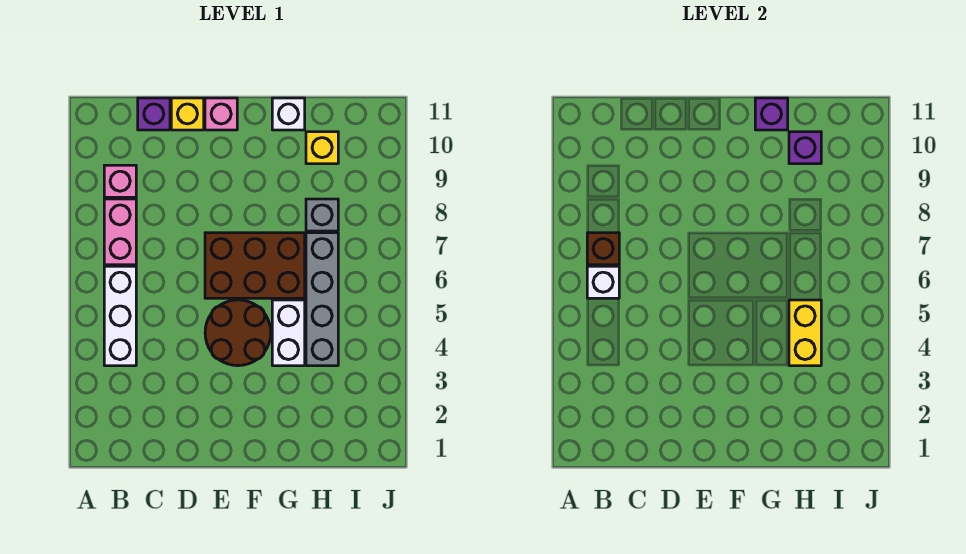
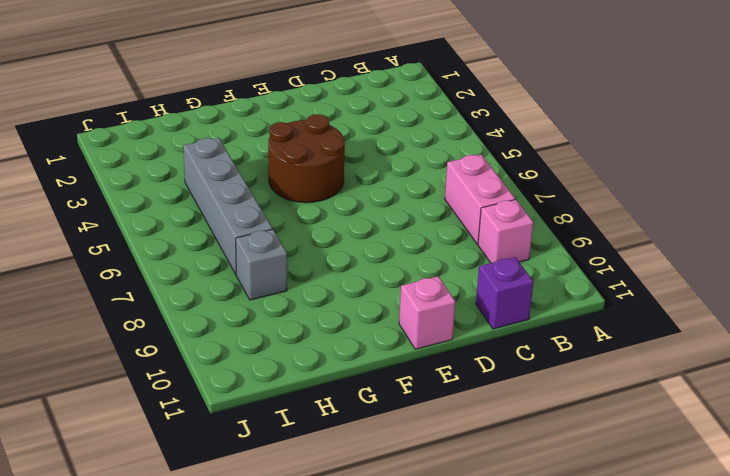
none -> white 1x3 brick [104,266,136,366]
none -> yellow 1x1 brick [171,98,204,130]
none -> brown 2x3 brick [205,233,305,298]

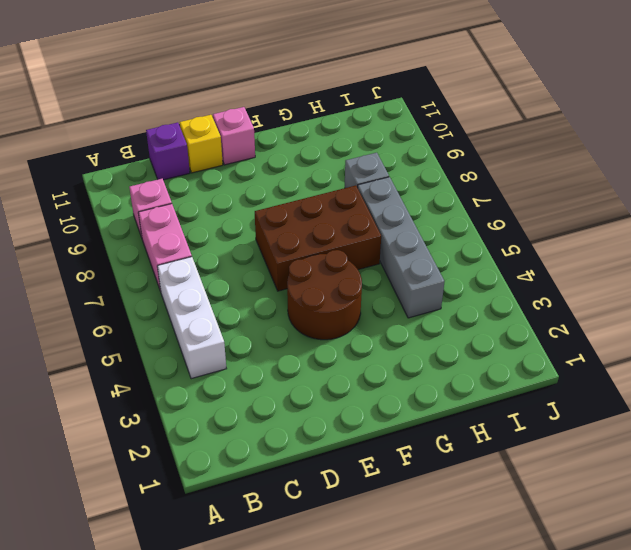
none -> white 1x2 brick [272,300,305,366]
none -> white 1x1 brick [272,98,305,130]
none -> yellow 1x1 brick [306,132,338,164]

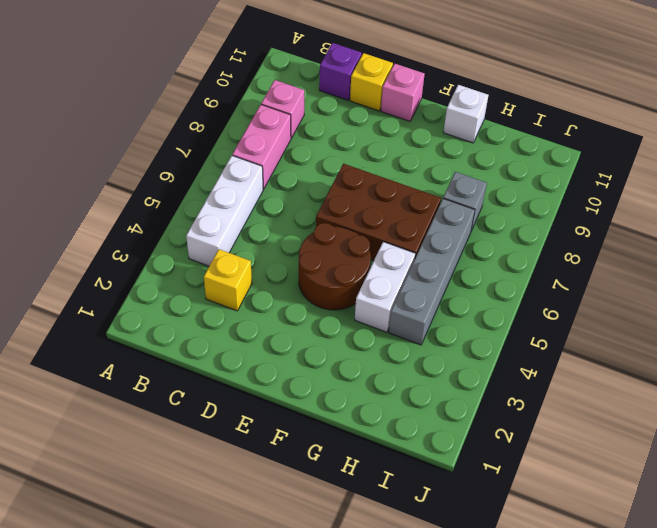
yellow 1x1 brick [204,249,252,311] -> yellow 1x1 brick moved to [306,132,338,164]
none -> white 1x1 brick [587,266,619,298]
none -> brown 1x1 brick [587,233,619,265]
none -> purple 1x1 brick [755,98,788,130]

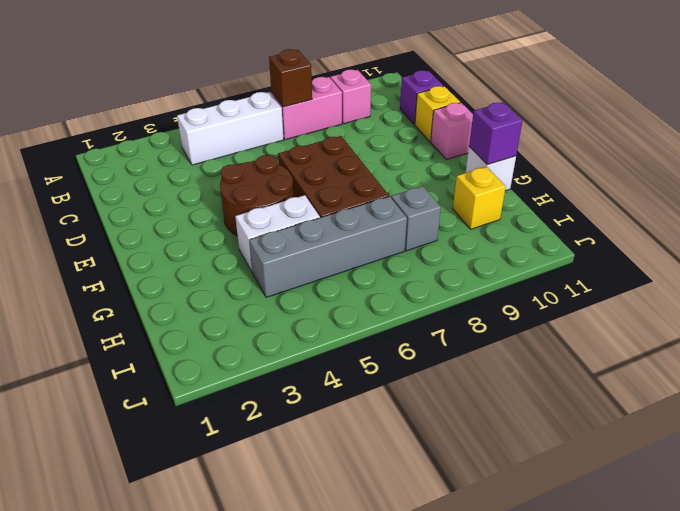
none -> white 1x1 brick [587,266,619,298]
none -> yellow 1x2 brick [789,300,821,366]
none -> purple 1x1 brick [789,132,821,164]

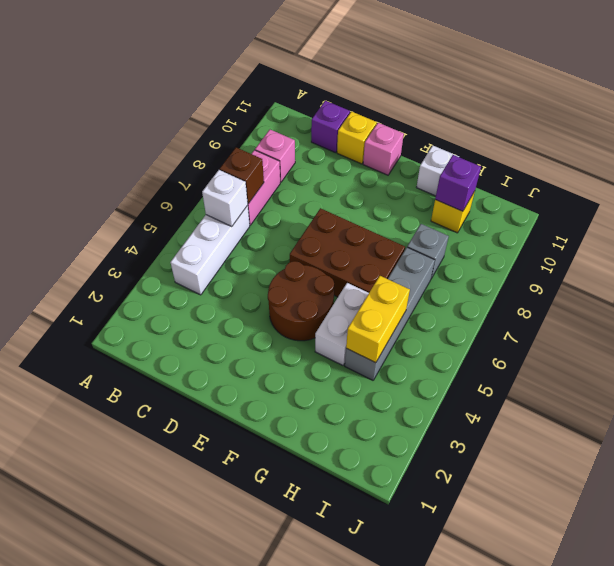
none -> purple 1x1 brick [755,98,788,130]

